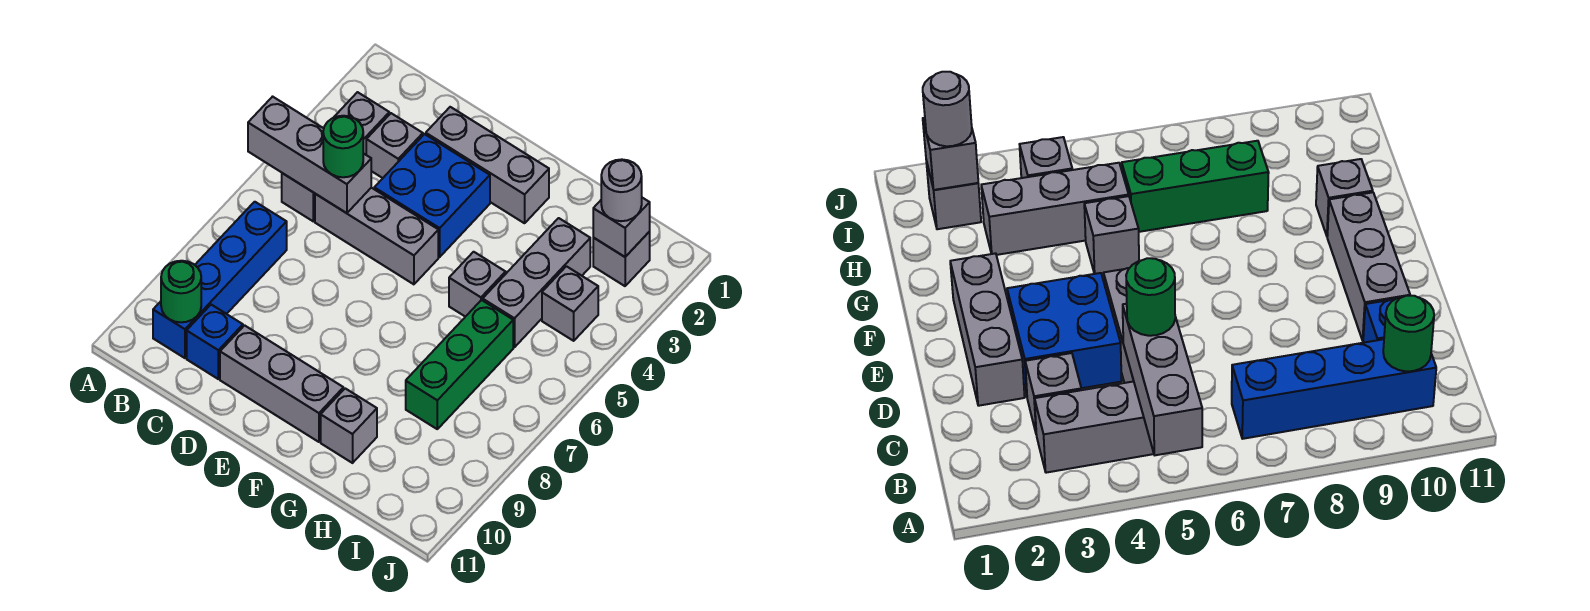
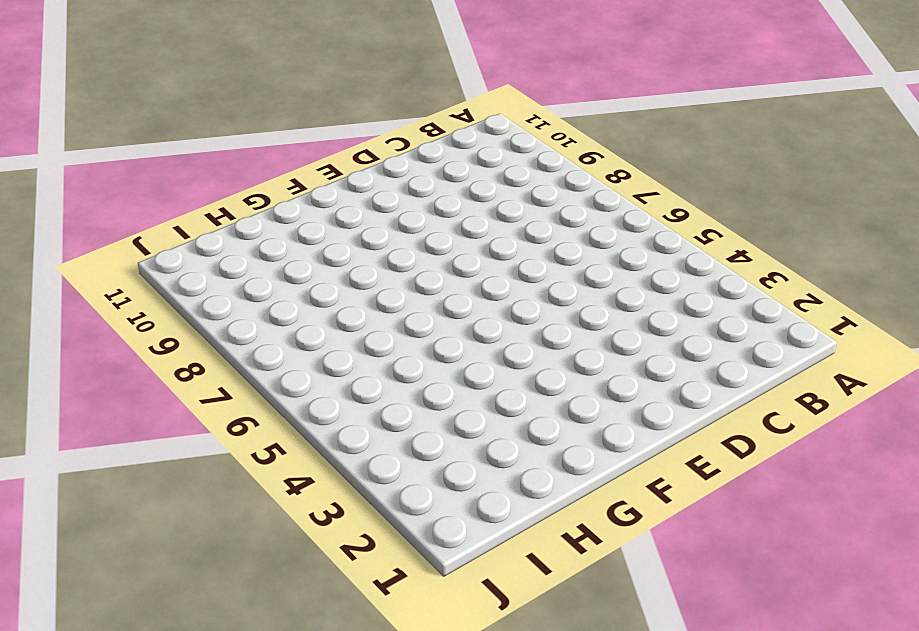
none -> grey 1x3 brick [282,92,389,221]
none -> blue 1x4 brick [153,202,287,358]
none -> grey 1x1 brick [366,113,423,178]

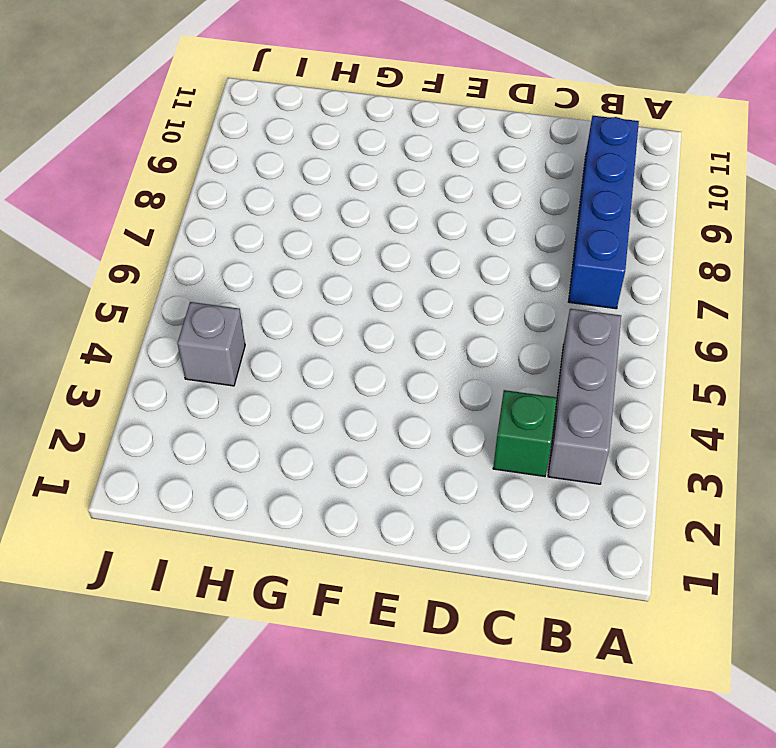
green 1x1 brick [493,390,557,476] -> grey 1x1 brick [366,113,423,178]
none -> grey 1x3 brick [315,188,438,284]
none -> blue 1x1 brick [187,305,243,379]
none -> grey 1x3 brick [426,107,549,223]

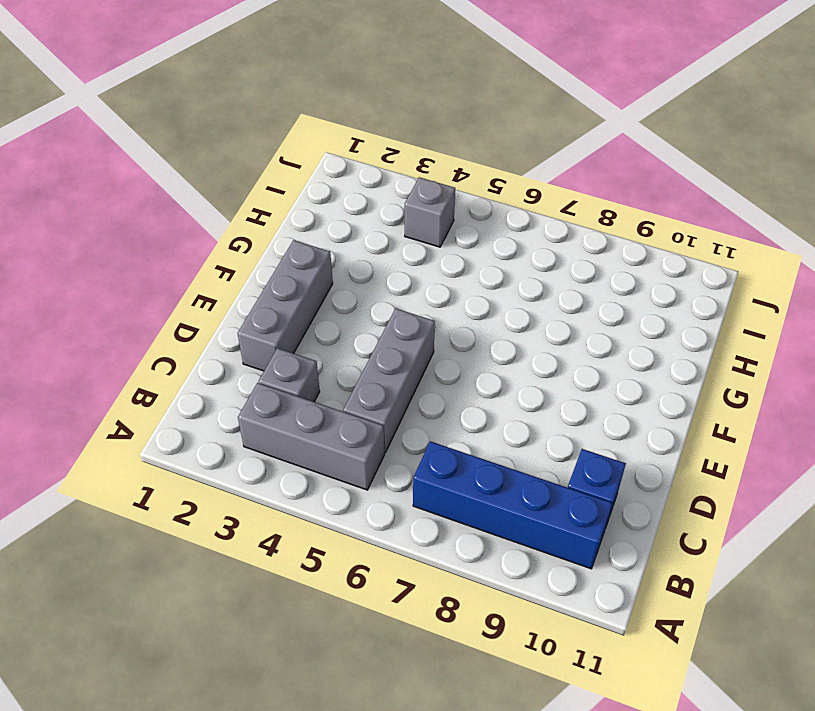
none -> blue 2x2 brick [374,134,490,257]
none -> grey 1x3 brick [220,325,343,442]
none -> grey 1x1 brick [449,252,506,317]

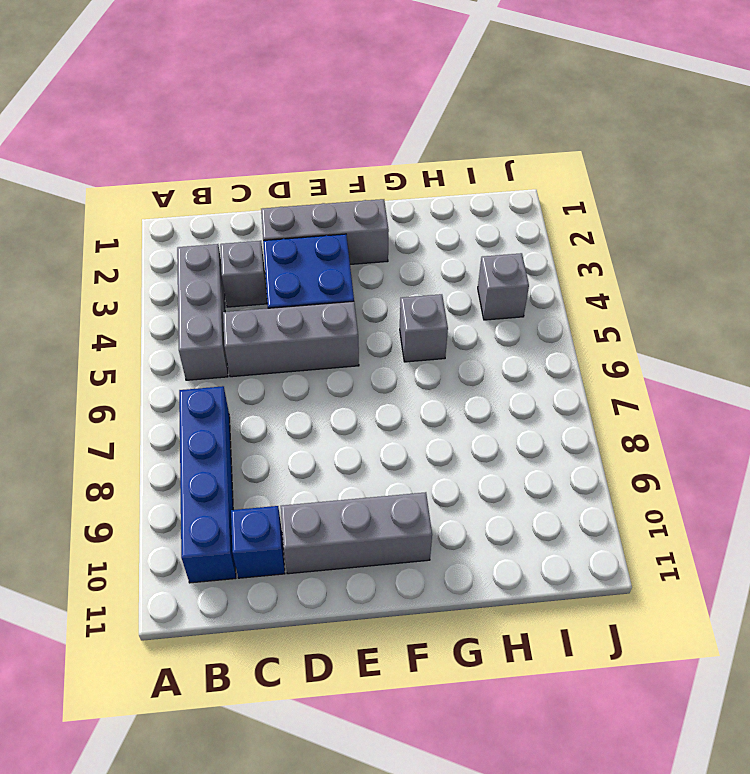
none -> grey 1x1 brick [321,388,377,463]
none -> grey 1x3 brick [483,218,590,347]
none -> green 1x3 brick [406,300,513,429]

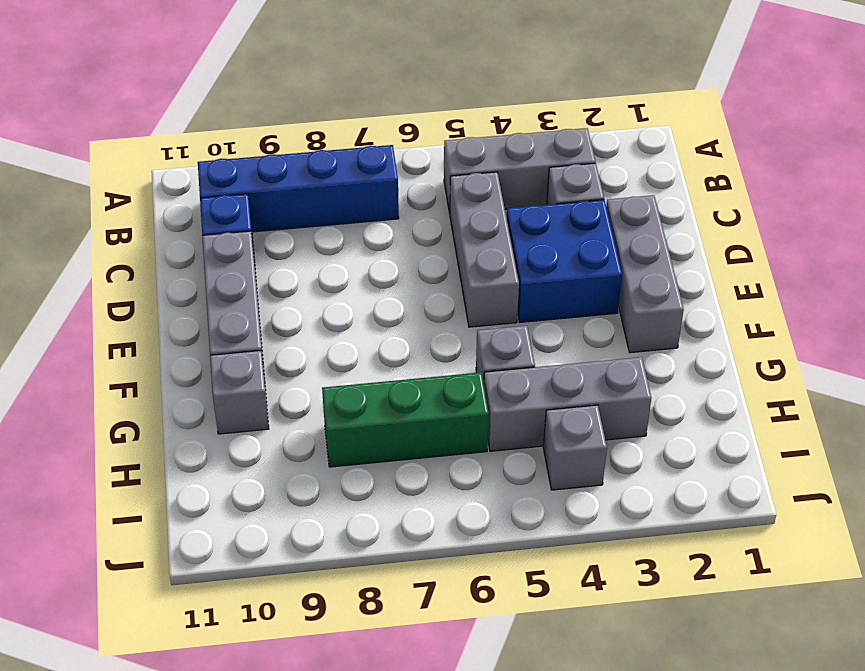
none -> grey 1x1 brick [593,232,650,286]
none -> grey 1x3 brick [248,97,371,213]
none -> green 1x1 round brick [161,261,201,322]

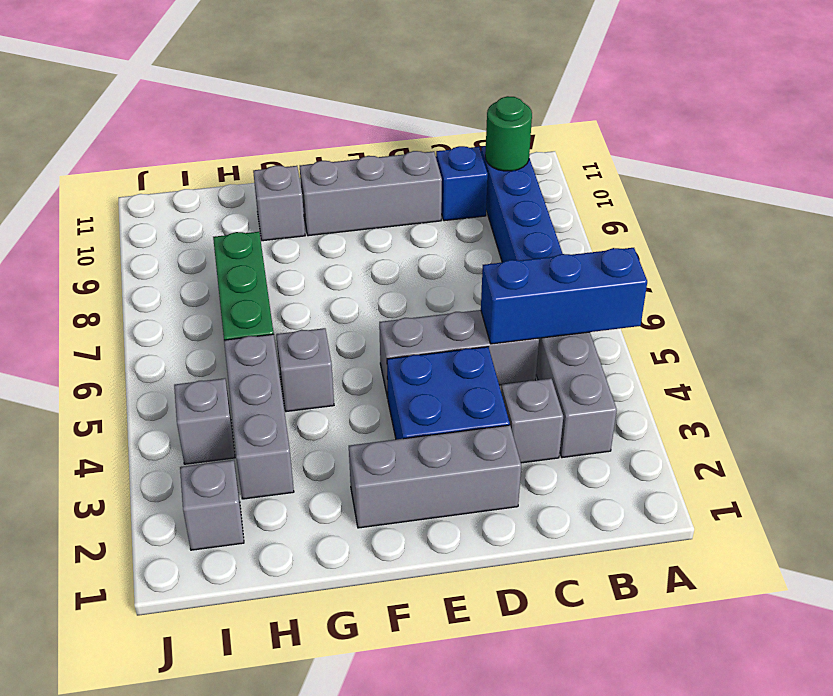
blue 1x3 brick [481,248,647,344] -> grey 1x3 brick [248,97,371,213]
none -> grey 1x1 brick [593,198,650,257]
none -> green 1x1 round brick [323,116,363,177]
none -> grey 1x1 round brick [601,159,642,221]

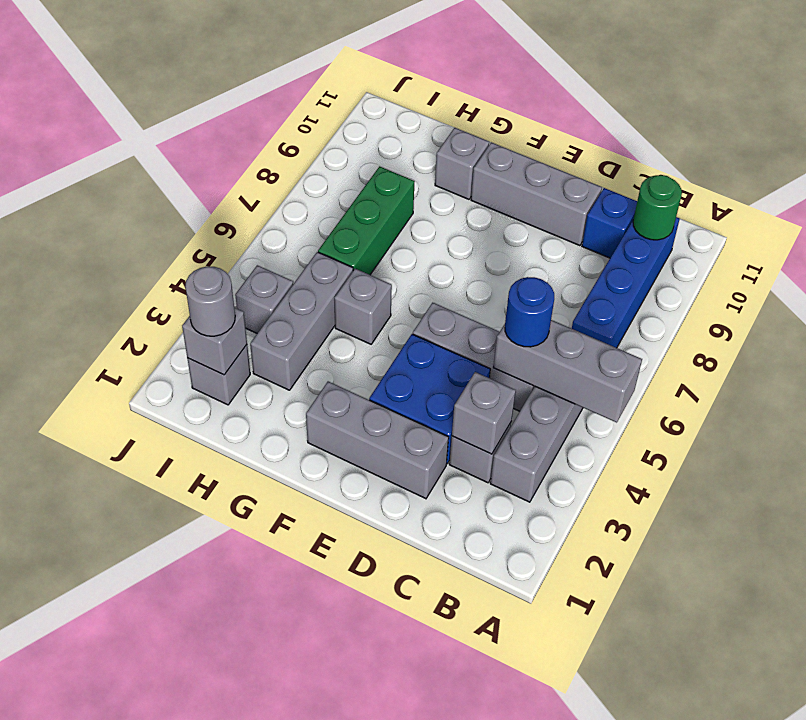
grey 1x1 brick [452,372,516,454] -> none
blue 1x1 round brick [505,277,554,347] -> green 1x1 round brick [323,116,363,177]

